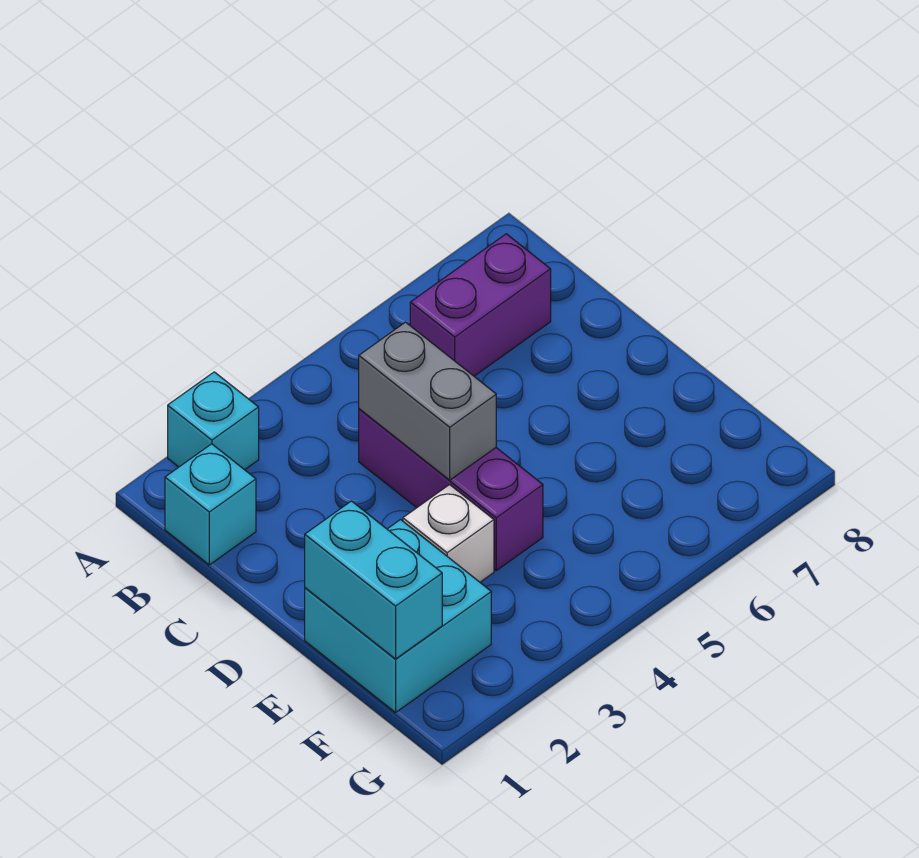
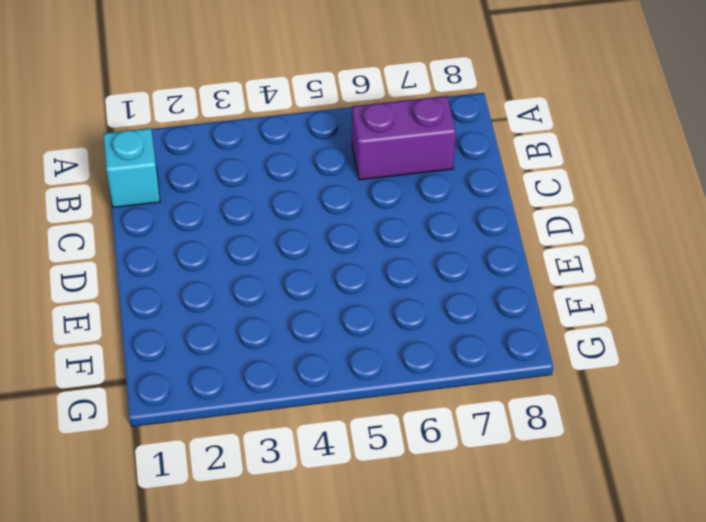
none -> cyan 1x1 brick [168,372,259,470]
none -> purple 1x3 brick [359,409,543,570]

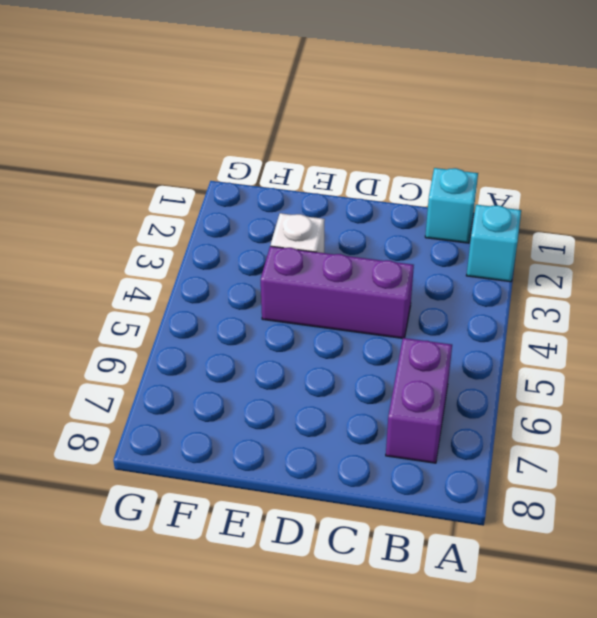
none -> cyan 2x2 brick [305,520,491,712]
none -> grey 1x2 brick [359,322,496,480]

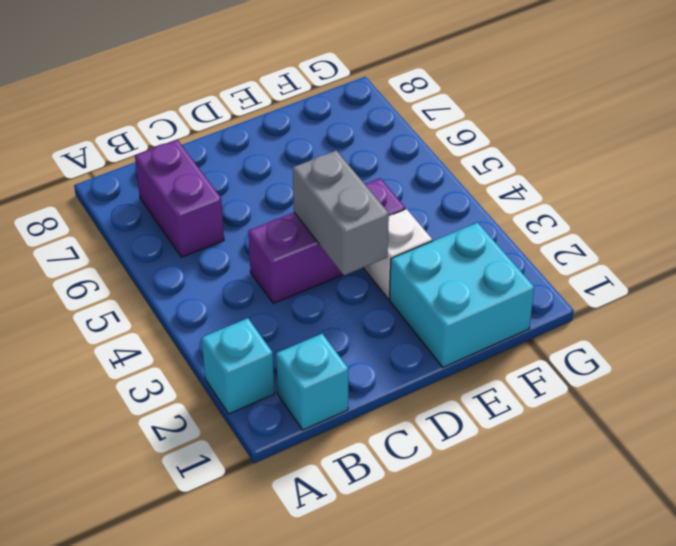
grey 1x2 brick [293,150,389,275] -> grey 1x2 brick turned to [359,322,496,480]
none -> cyan 1x2 brick [305,501,442,659]

